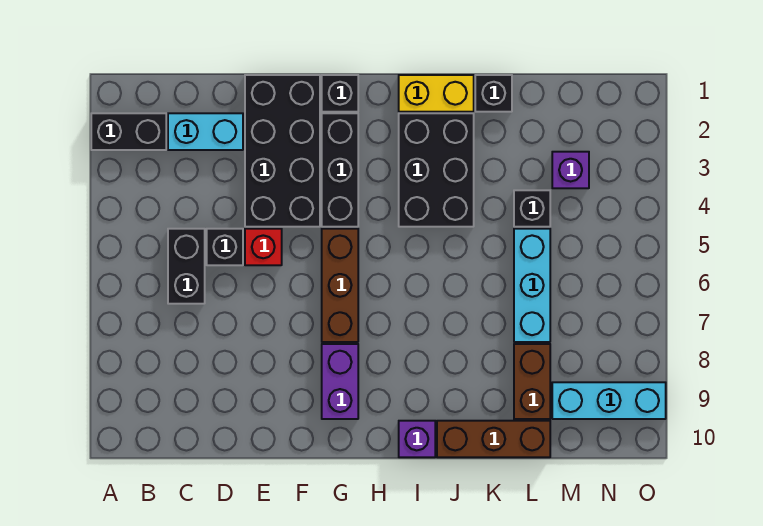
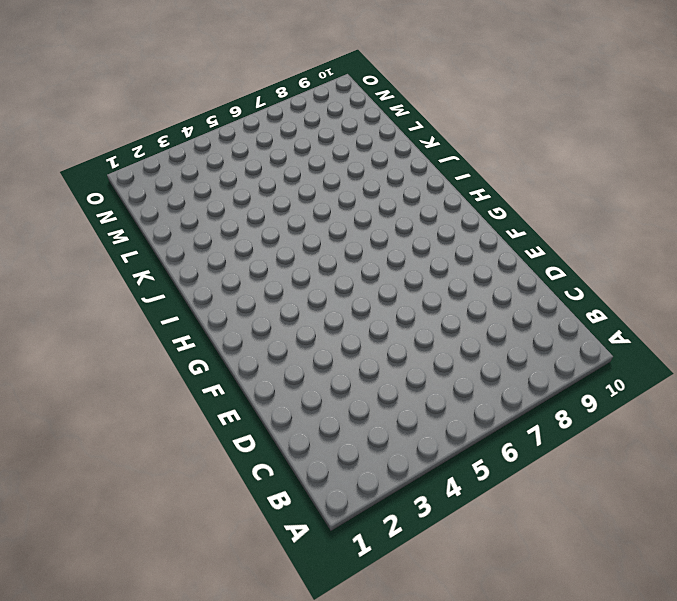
none -> black 1x2 brick [91,113,166,150]
none -> cyan 1x2 brick [168,113,243,150]
none -> black 1x2 brick [168,229,205,304]

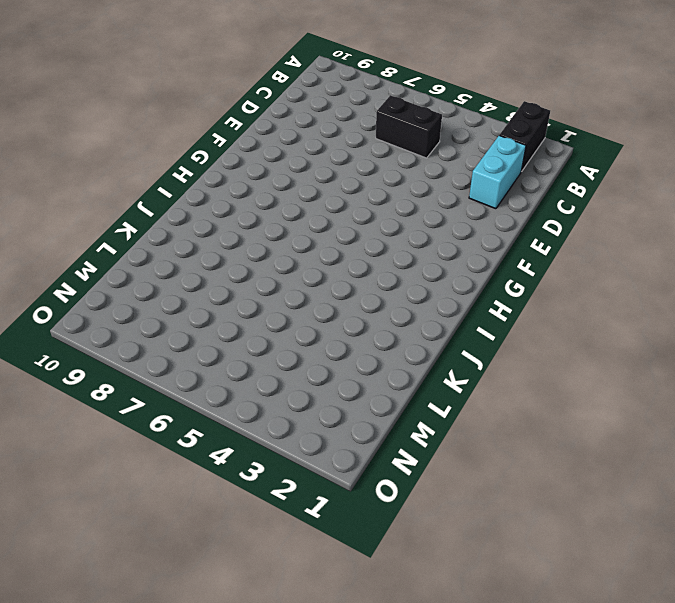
none -> black 1x1 brick [207,229,243,265]
none -> black 2x4 brick [245,75,320,227]
none -> red 1x1 brick [245,229,282,265]

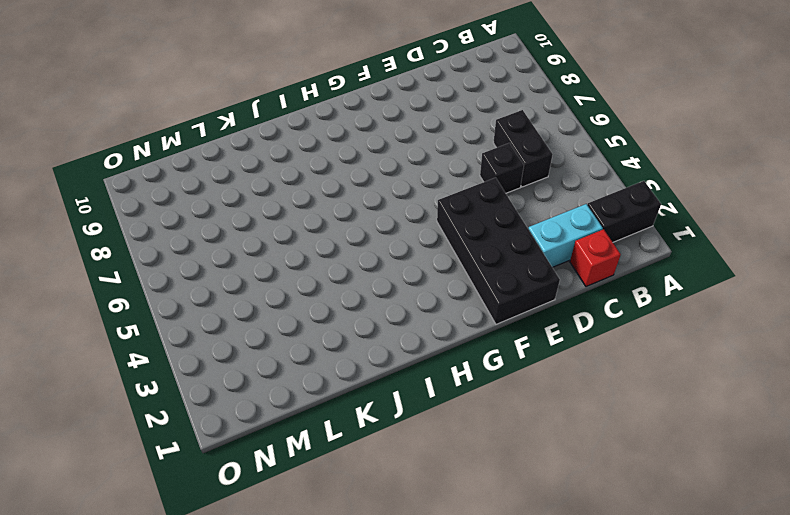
red 1x1 brick [570,229,621,287] -> red 1x1 brick moved to [245,229,282,265]
none -> black 1x1 brick [322,75,358,112]
none -> black 1x3 brick [322,113,358,227]
none -> brown 1x3 brick [322,229,358,342]

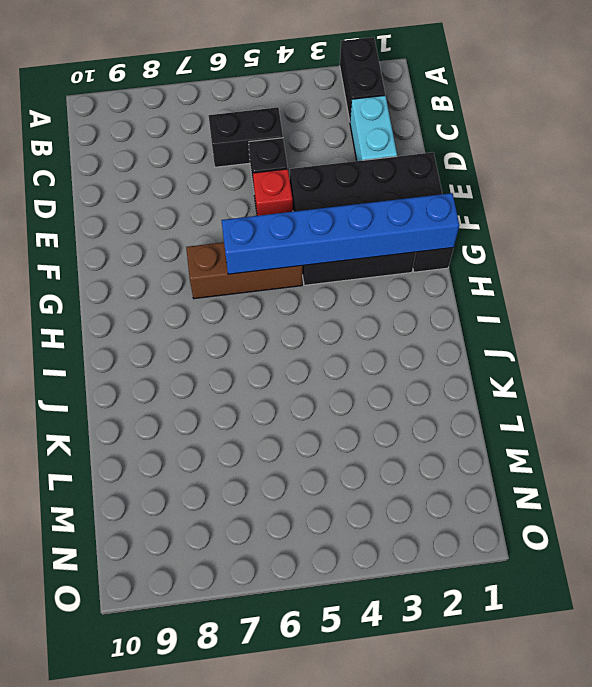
blue 1x6 brick [221,193,459,274] -> none
none -> purple 1x2 brick [322,344,358,419]
none -> yellow 1x2 brick [399,75,474,112]
none -> black 2x3 brick [399,113,474,227]

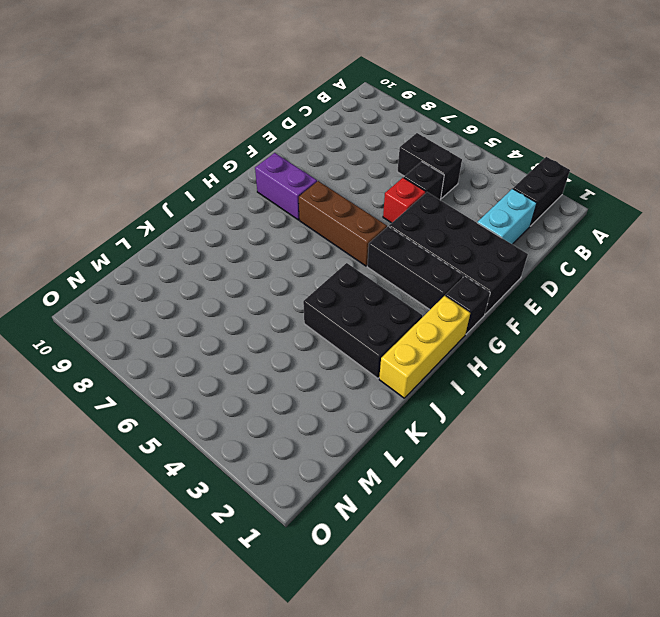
yellow 1x3 brick [379,296,470,398] -> yellow 1x2 brick [399,75,474,112]
none -> purple 1x1 brick [399,421,435,457]
none -> brown 1x3 brick [437,421,550,457]
none -> black 1x1 brick [475,75,512,112]

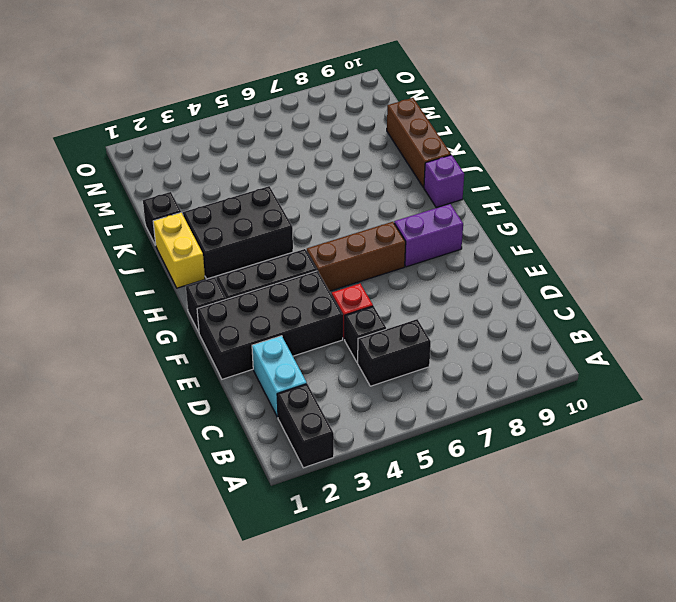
none -> black 1x1 brick [514,190,550,227]
none -> cyan 1x3 brick [514,229,550,342]
none -> brown 1x2 brick [514,344,550,419]

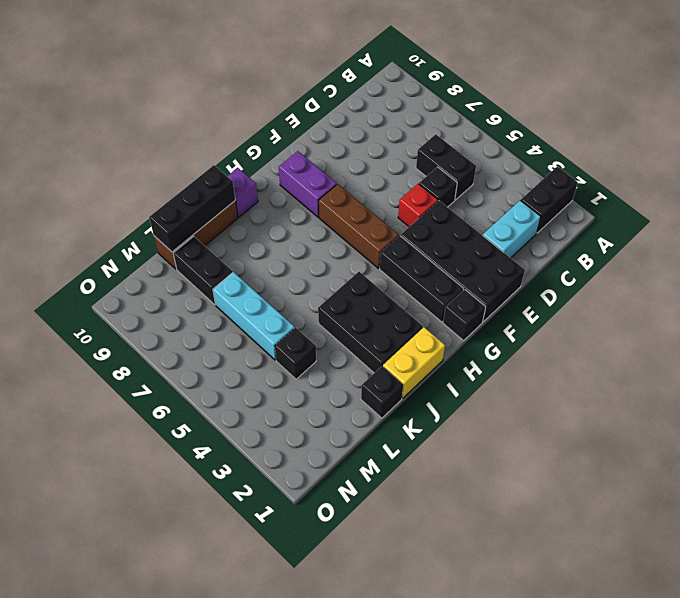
black 1x3 brick [149,165,235,252] -> none
black 1x2 brick [173,236,233,305] -> brown 1x2 brick [514,344,550,419]
none -> purple 1x1 brick [552,152,589,188]
none -> cyan 1x3 brick [552,382,666,419]

